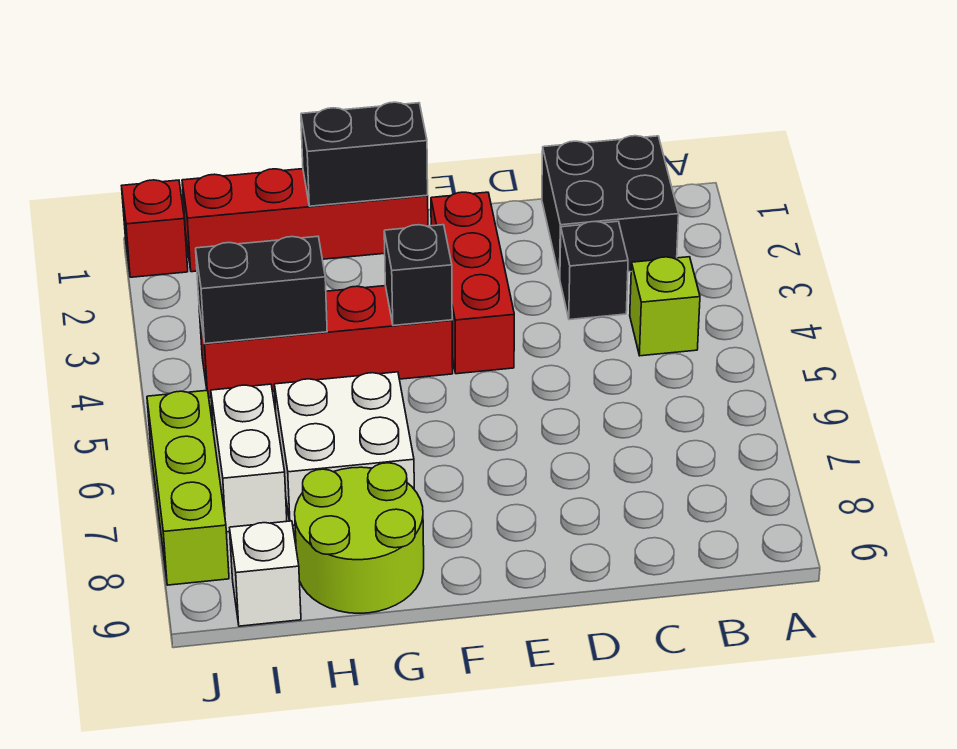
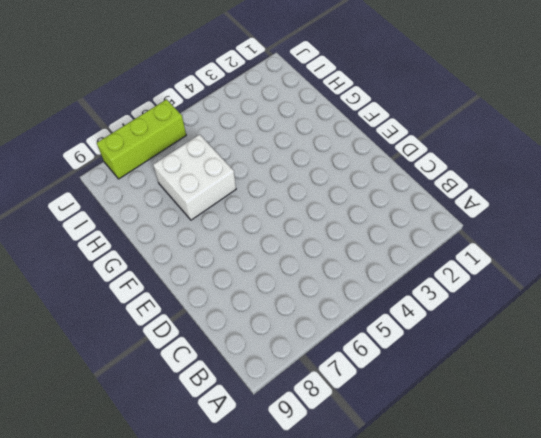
none -> black 2x2 brick [542,136,679,278]
none -> lime 1x1 brick [630,257,700,356]
none -> black 1x1 brick [560,221,628,320]

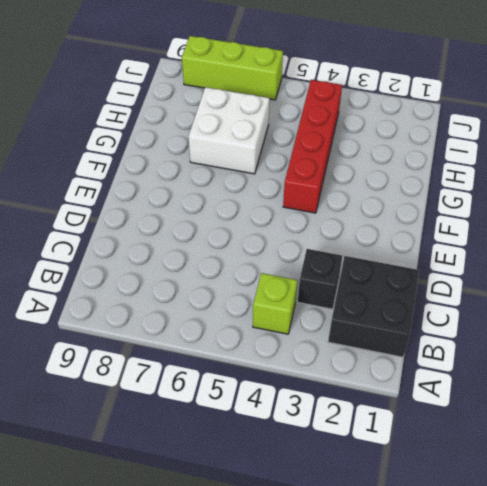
none -> red 1x3 brick [431,192,514,374]
none -> red 1x4 brick [182,169,428,272]
none -> lime 2x2 round brick [295,463,424,613]

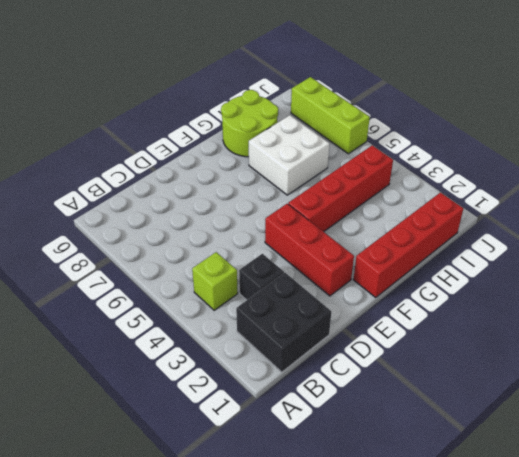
none -> white 1x2 brick [211,384,287,532]
none -> white 1x1 brick [230,521,301,626]
none -> red 1x1 brick [122,180,188,277]

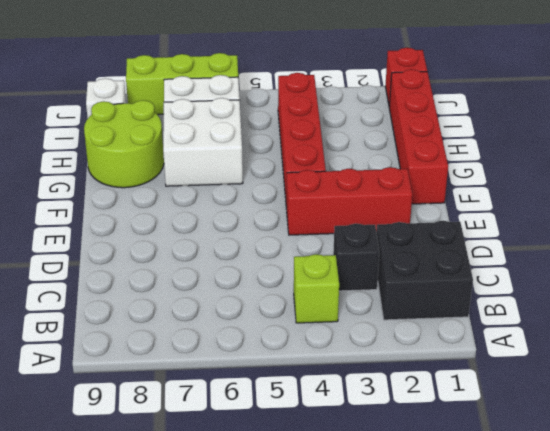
none -> black 1x2 brick [301,102,428,206]
none -> black 1x1 brick [384,225,452,326]
none -> black 1x2 brick [196,236,327,344]

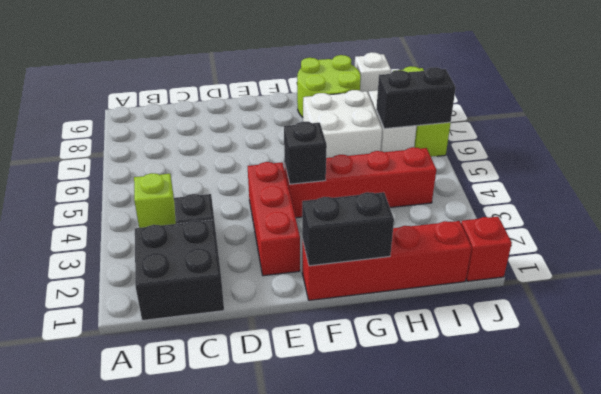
black 1x2 brick [376,67,456,129] -> black 1x2 brick moved to [196,236,327,344]

